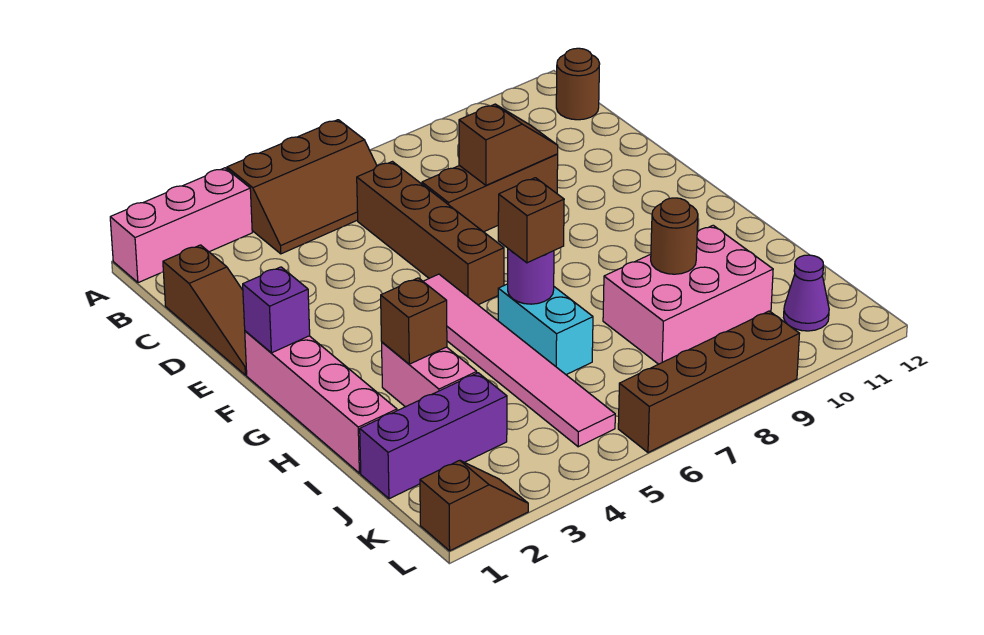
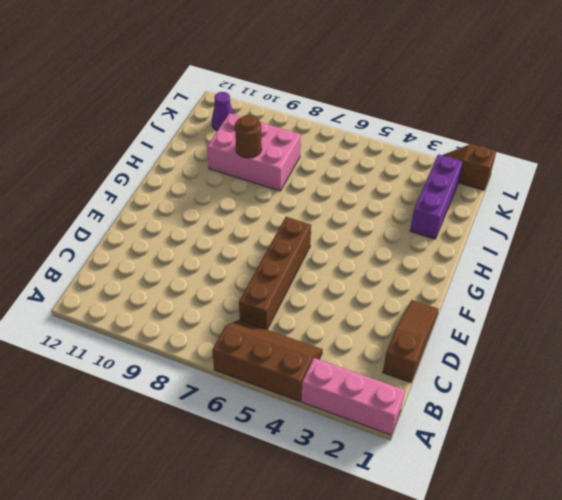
purple 1x3 brick [410,154,463,239] -> purple 1x3 brick turned to [360,373,507,499]
none -> brown 1x1 round brick [556,48,600,120]
none -> brown 1x3 brick [422,154,558,232]
none -> pink 1x4 brick [245,331,397,473]

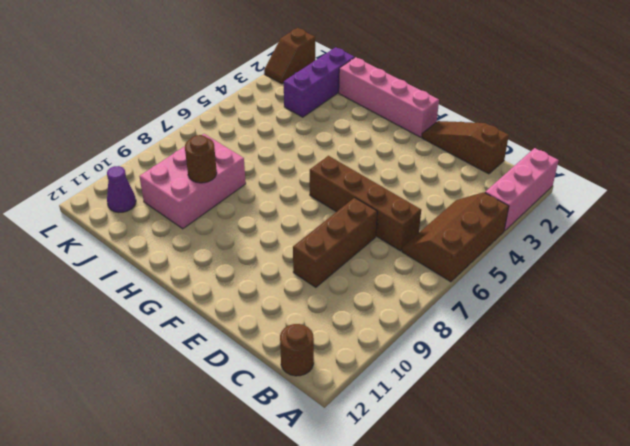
none -> pink 1x6 tile [423,274,615,447]
none -> pink 1x2 brick [382,342,477,407]
none -> cyan 1x2 brick [498,284,593,375]

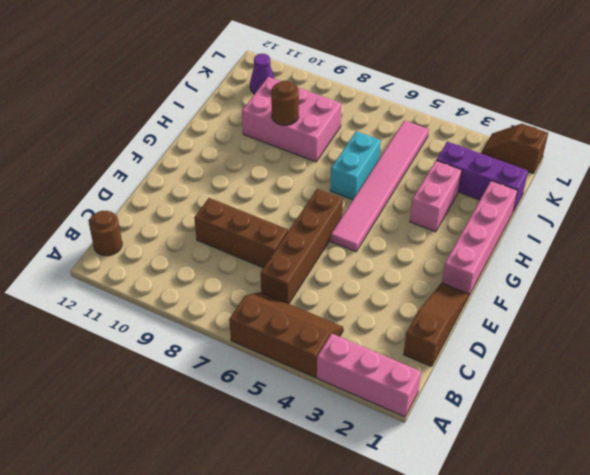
none -> brown 1x4 brick [618,311,800,453]
none -> brown 1x2 slope [459,104,558,185]
none -> purple 1x1 brick [243,267,310,353]

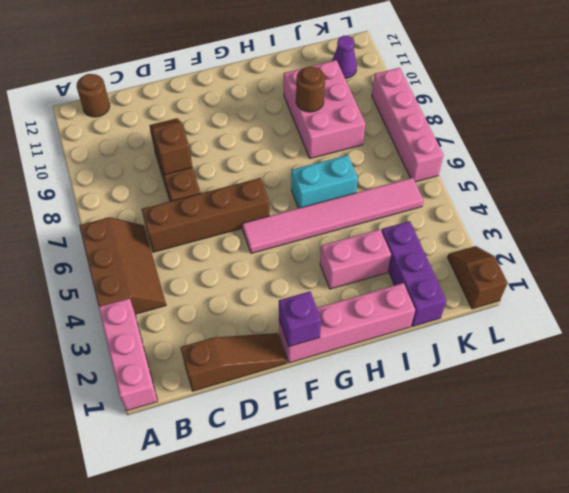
pink 1x4 brick [372,68,444,182] -> brown 1x4 brick [618,311,800,453]
none -> brown 1x1 brick [381,278,447,364]
none -> purple 1x1 round brick [508,249,554,304]
none -> brown 1x1 brick [498,178,564,263]

